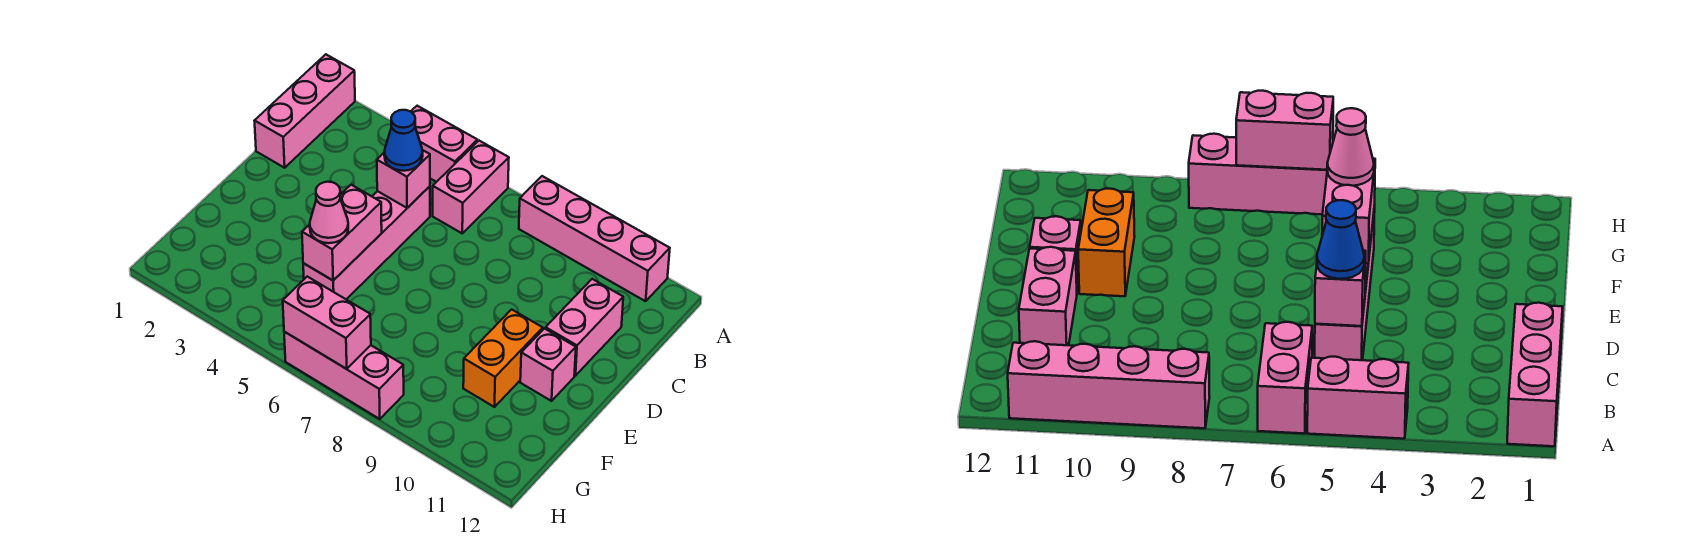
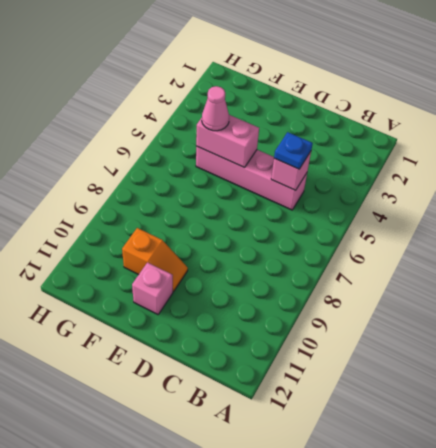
blue 1x1 plate [274,132,313,169] -> blue 1x1 cone [384,110,423,171]
orange 1x2 slope [122,228,188,292] -> orange 1x2 brick [463,309,543,407]
none -> pink 1x3 brick [255,54,355,168]
none -> pink 1x2 brick [411,106,477,182]
none -> pink 1x2 brick [433,141,509,233]

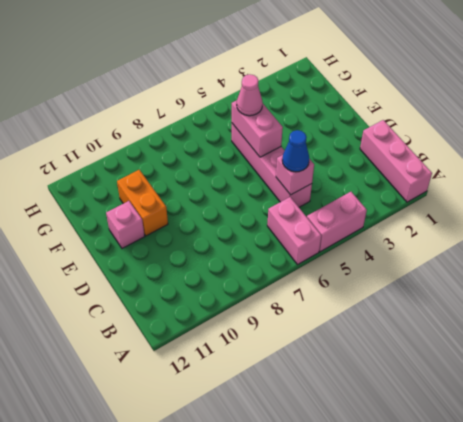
none -> pink 1x4 brick [519,176,670,301]
none -> pink 1x2 brick [546,279,623,376]
none -> pink 1x3 brick [284,332,404,419]

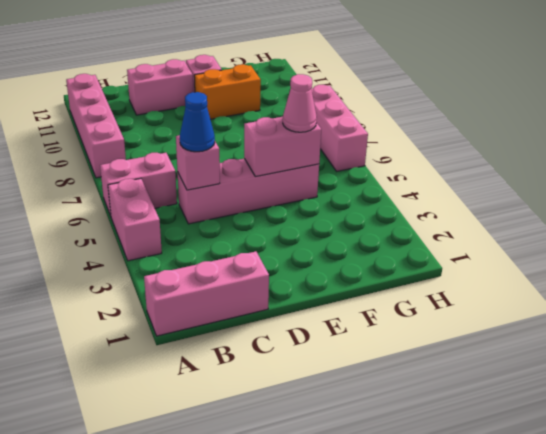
none -> pink 1x2 brick [283,277,371,369]

